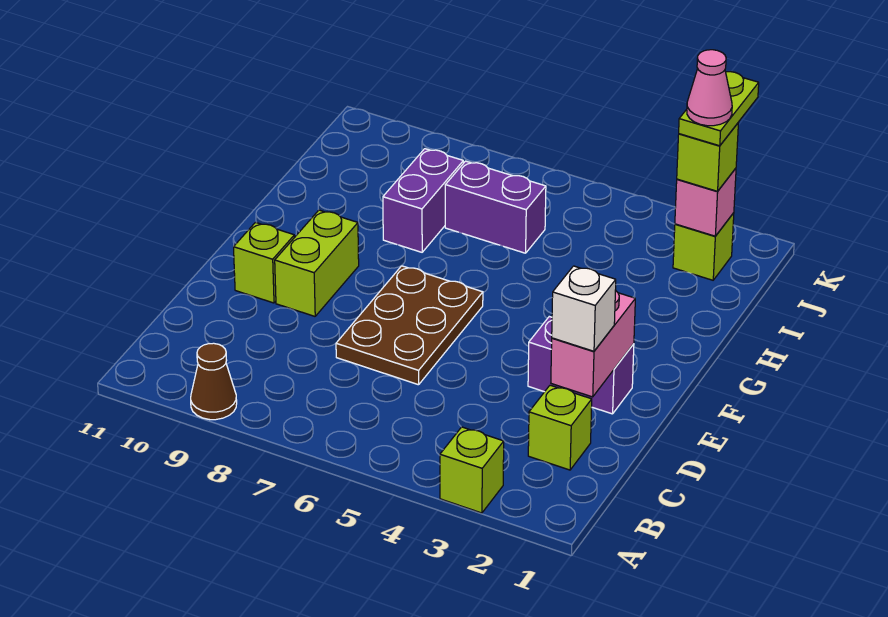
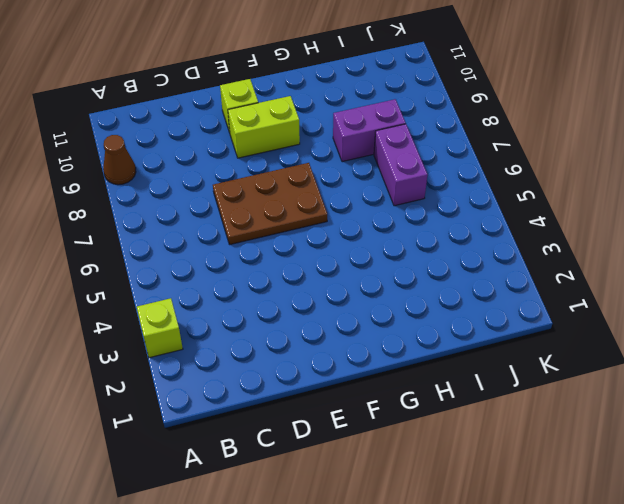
none -> lime 1x1 brick [528,385,592,470]
none -> purple 1x2 brick [528,317,634,414]
none -> lime 1x1 brick [673,213,734,280]

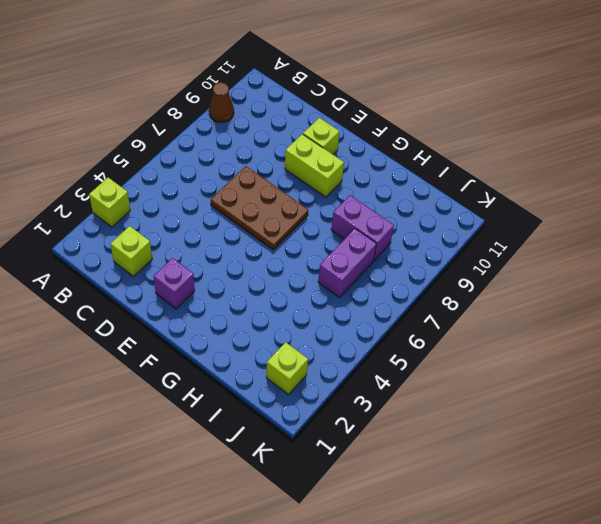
purple 1x1 brick [153,258,195,309] -> purple 1x2 brick [528,317,634,414]
none -> pink 1x2 brick [551,291,635,397]
none -> pink 1x1 brick [675,168,736,236]
none -> white 1x1 brick [552,266,616,351]

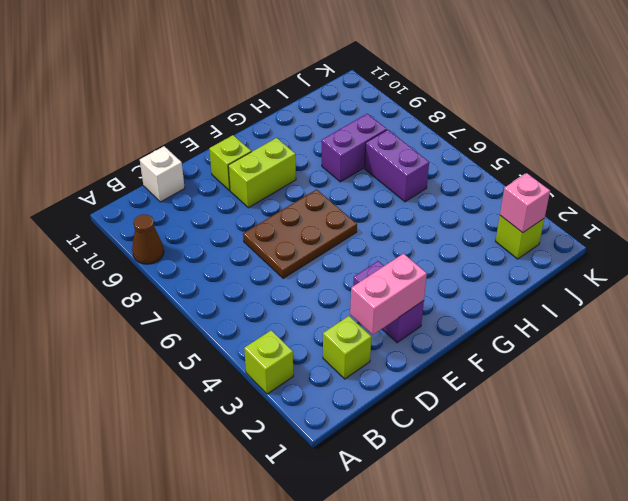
white 1x1 brick [140,146,185,202] -> white 1x1 brick moved to [552,266,616,351]
none -> lime 1x1 brick [677,123,738,191]
none -> lime 1x2 plate [679,72,759,146]
none -> pink 1x1 cone [687,50,732,126]

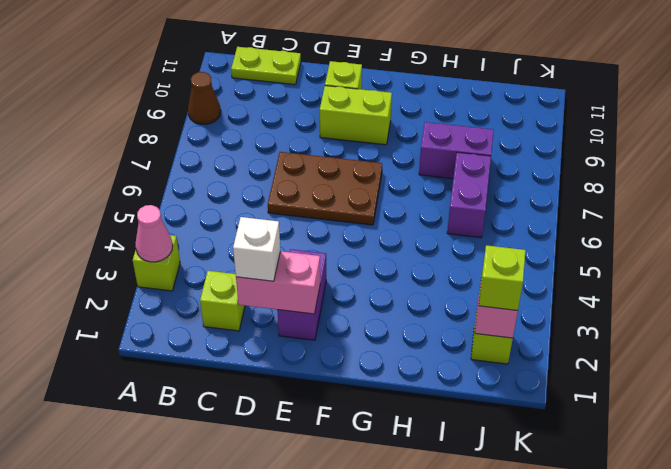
pink 1x1 cone [135,205,173,262] -> pink 1x1 cone moved to [687,50,732,126]
lime 1x2 plate [231,47,301,85] -> lime 1x2 plate moved to [679,72,759,146]

